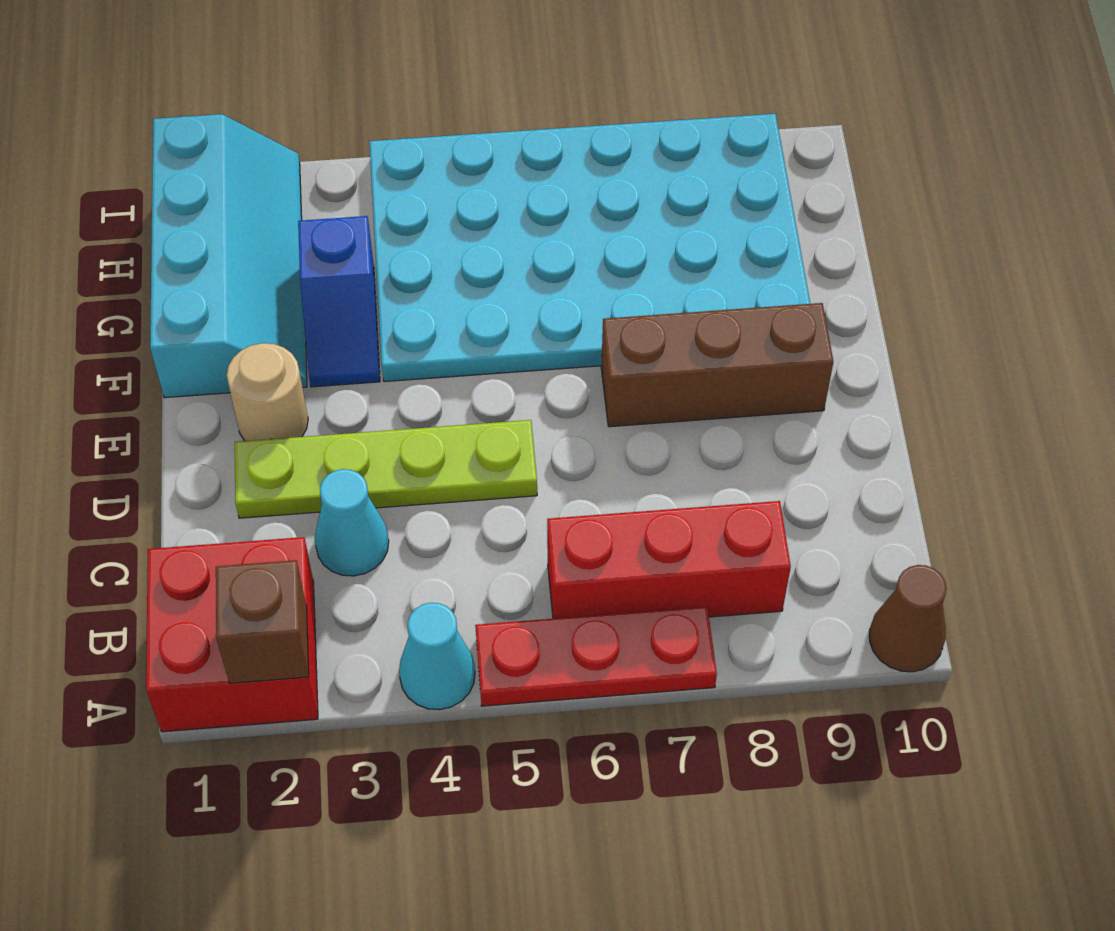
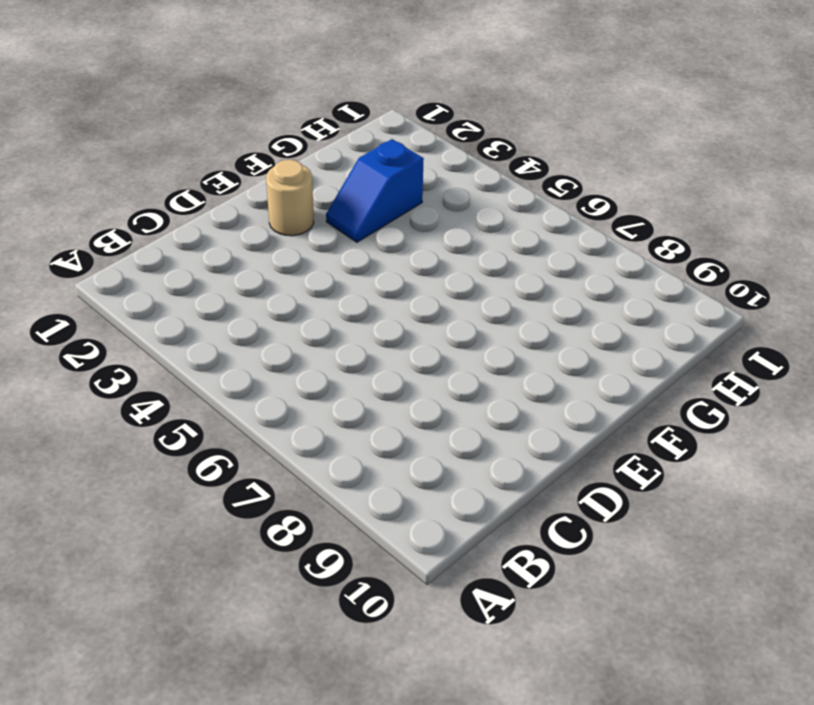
none -> red 2x2 brick [146,537,318,732]
none -> cyan 1x1 cone [399,603,475,710]
none -> red 1x3 plate [475,607,717,706]

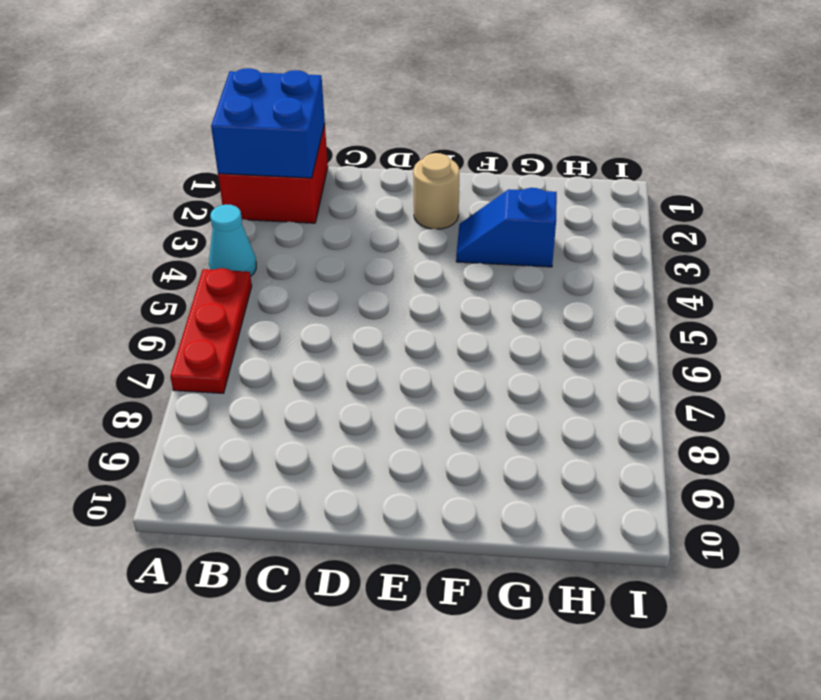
blue 2x2 brick [211,68,325,178] -> brown 1x1 brick [216,560,309,683]
none -> brown 1x1 cone [869,565,947,672]
none -> red 1x3 brick [547,501,791,619]
none -> cyan 1x1 cone [315,469,389,576]

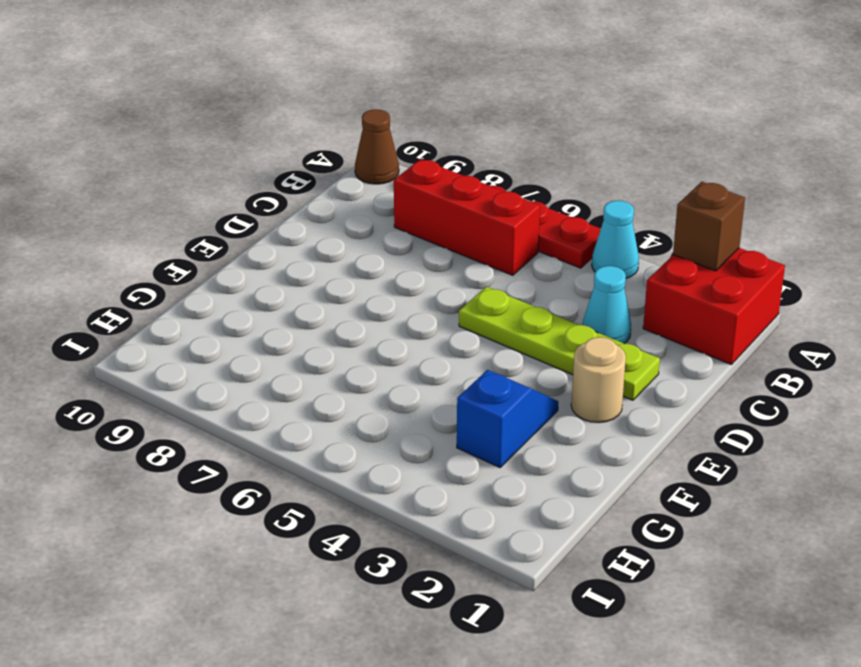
none -> brown 1x3 brick [601,303,833,427]
none -> cyan 2x4 slope [150,114,307,398]
none -> cyan 4x6 plate [369,114,810,382]

